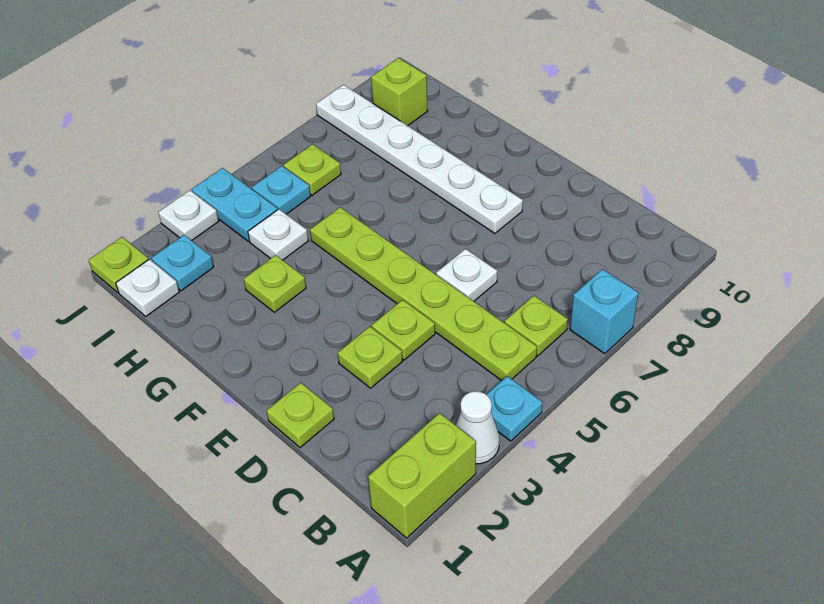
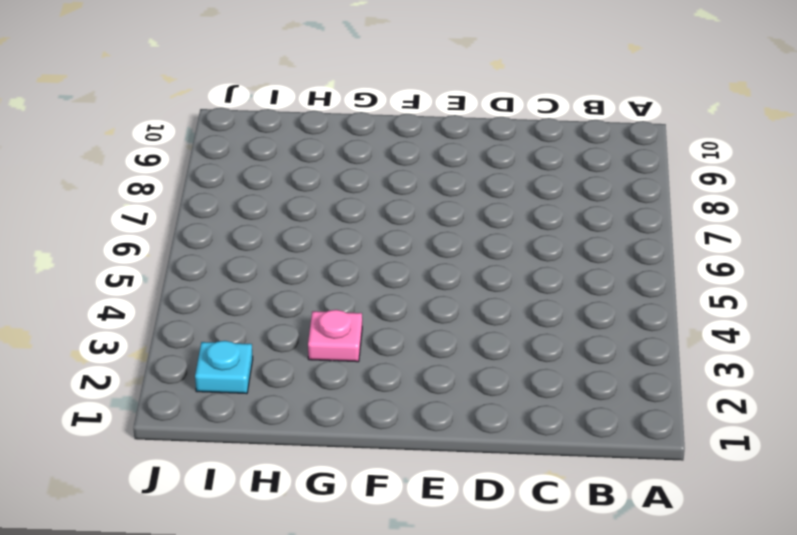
pink 1x1 plate [308,310,362,362] -> lime 1x1 plate [244,255,306,312]
none -> lime 1x2 brick [368,413,476,538]
none -> white 1x1 cone [456,391,500,464]
none -> cyan 1x1 plate [486,376,542,441]

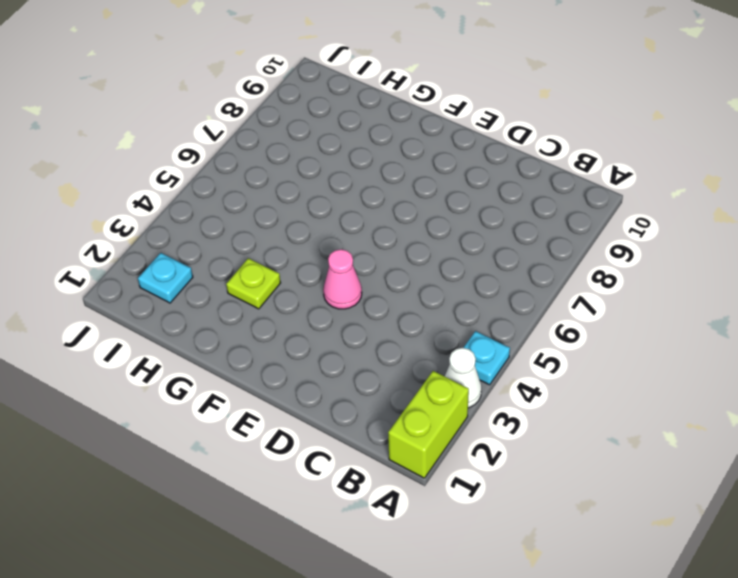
pink 1x1 cone [323,249,362,309] -> none
none -> cyan 1x1 brick [570,269,638,354]
none -> lime 1x6 plate [310,207,537,381]
none -> lime 1x1 plate [504,296,568,356]

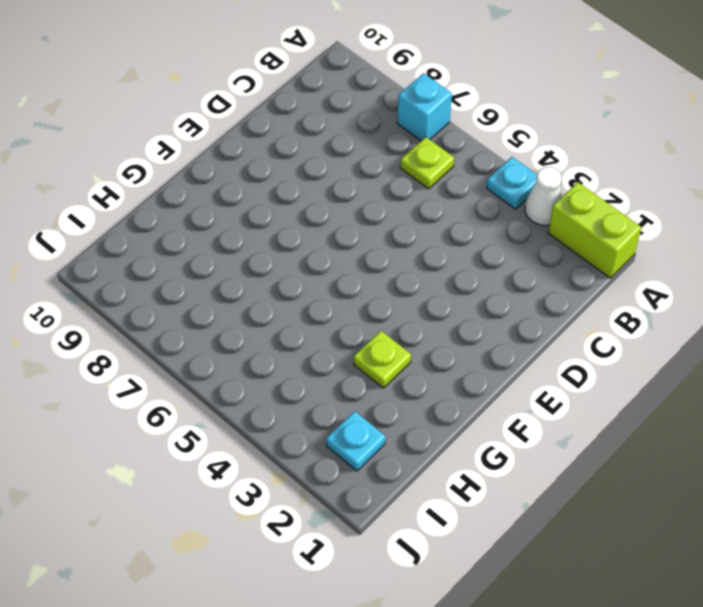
none -> lime 1x6 plate [310,207,537,381]
none -> lime 1x1 plate [267,383,334,448]
none -> lime 1x1 plate [338,327,403,388]

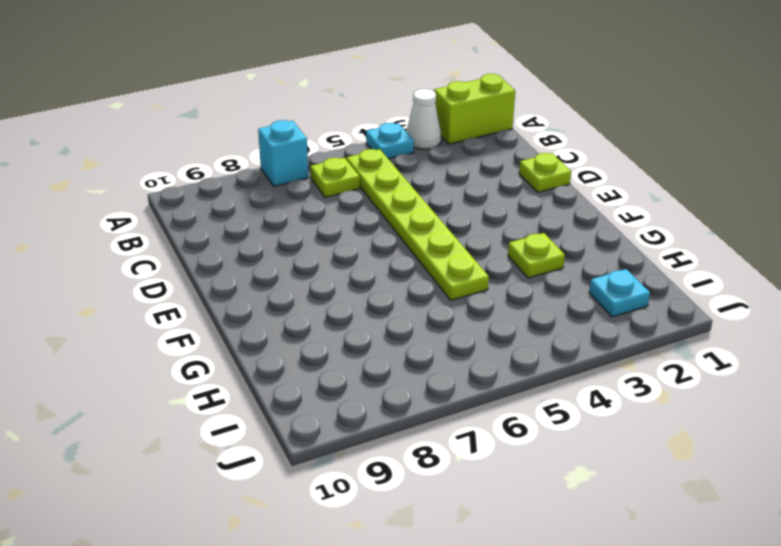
none -> lime 1x1 plate [338,327,403,388]
none -> lime 1x1 plate [372,300,435,360]
none -> white 1x1 plate [436,249,497,301]

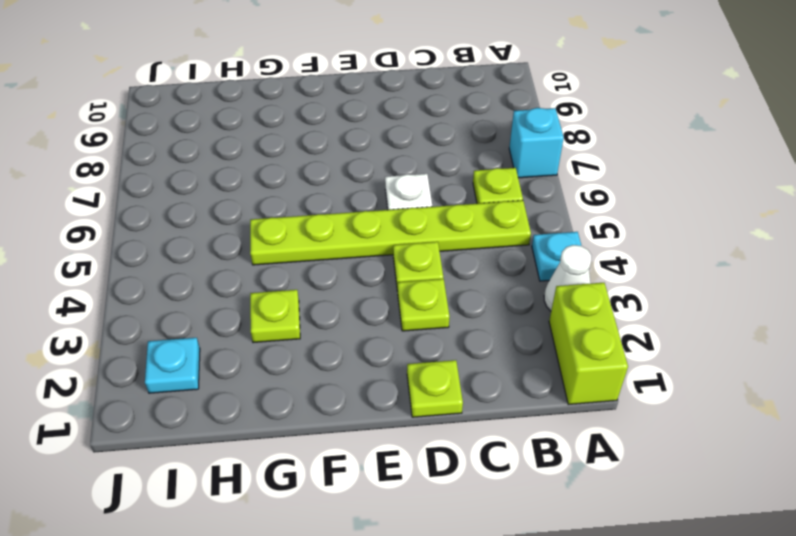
none -> white 1x6 plate [316,85,523,233]
none -> white 1x1 plate [248,209,308,260]
none -> white 1x1 plate [116,259,179,316]

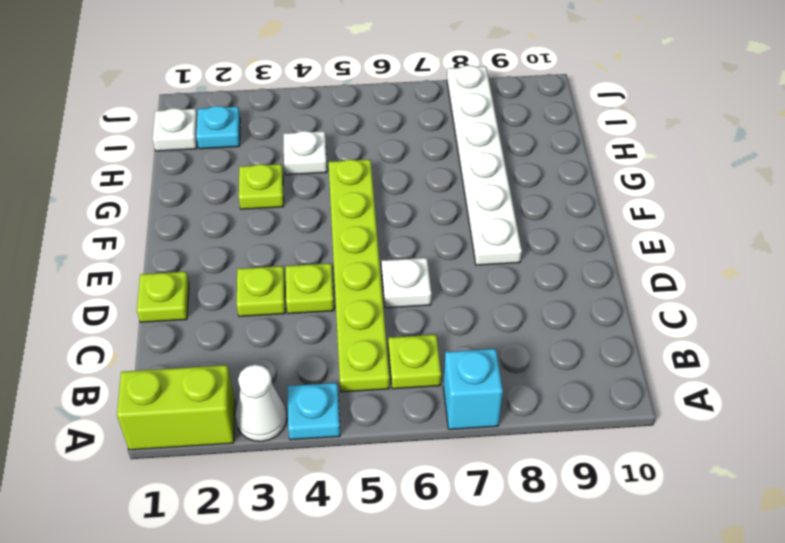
none -> cyan 1x2 plate [192,168,278,242]
none -> cyan 1x1 plate [252,166,311,214]
none -> lime 1x1 plate [283,144,341,195]

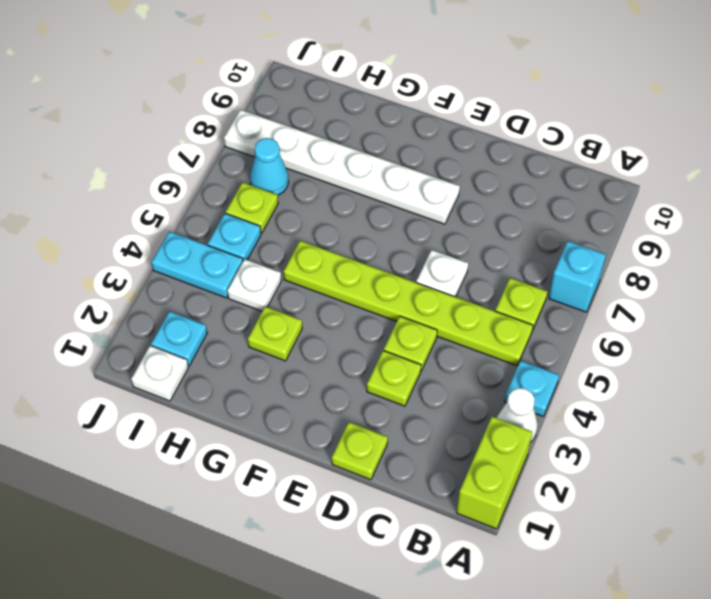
cyan 1x1 cone [250,138,289,195] -> none
none -> lime 1x1 brick [371,58,428,126]
none -> lime 1x1 plate [89,237,149,293]
none -> white 1x1 plate [158,190,219,240]

